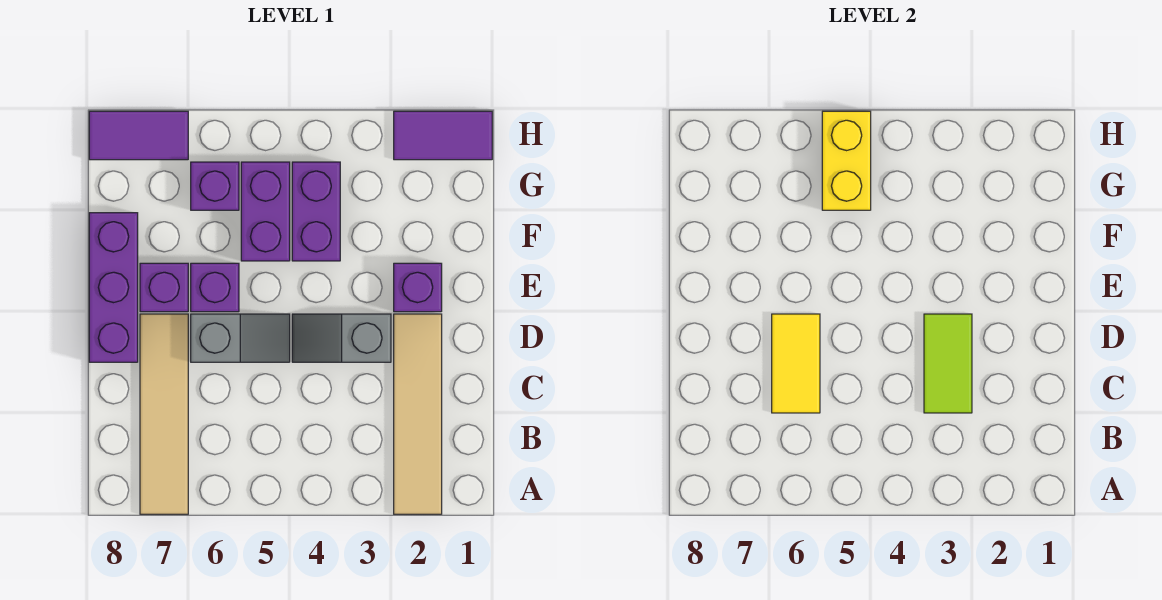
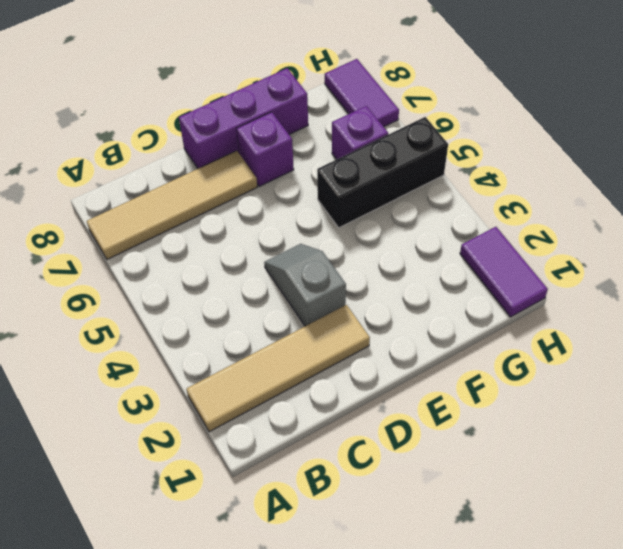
black 1x3 brick [317,117,448,228] -> purple 1x2 brick [241,162,290,261]
none -> grey 1x2 slope [191,314,290,362]
none -> purple 1x1 brick [394,263,442,312]
none -> purple 1x1 brick [191,263,239,312]

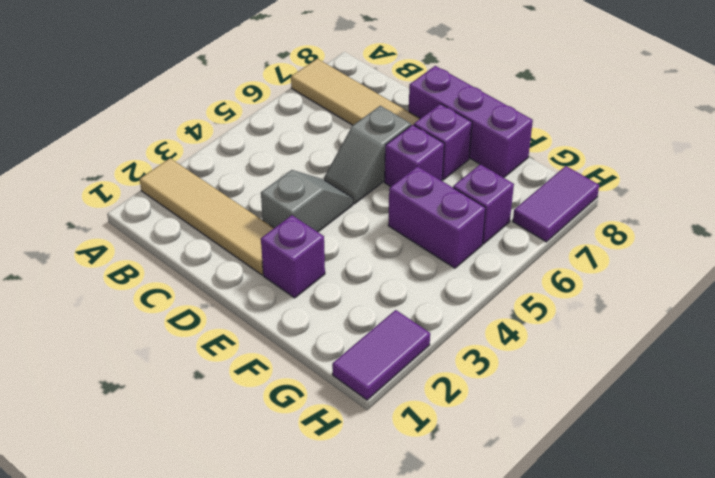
none -> purple 1x2 brick [292,162,340,261]
none -> lime 1x2 tile [924,314,972,413]
none -> yellow 1x2 tile [772,314,820,413]

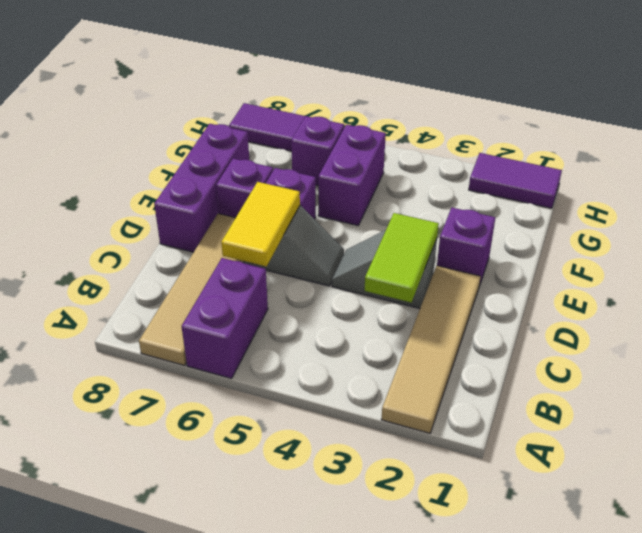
purple 1x2 brick [182,258,268,378] -> purple 1x2 brick moved to [292,162,340,261]
none -> yellow 1x2 brick [822,111,871,210]

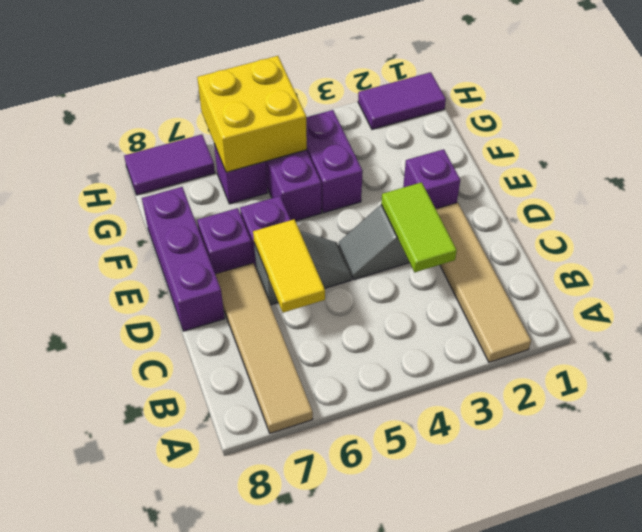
yellow 2x2 brick [197,56,307,172] -> yellow 1x2 brick [822,111,871,210]

